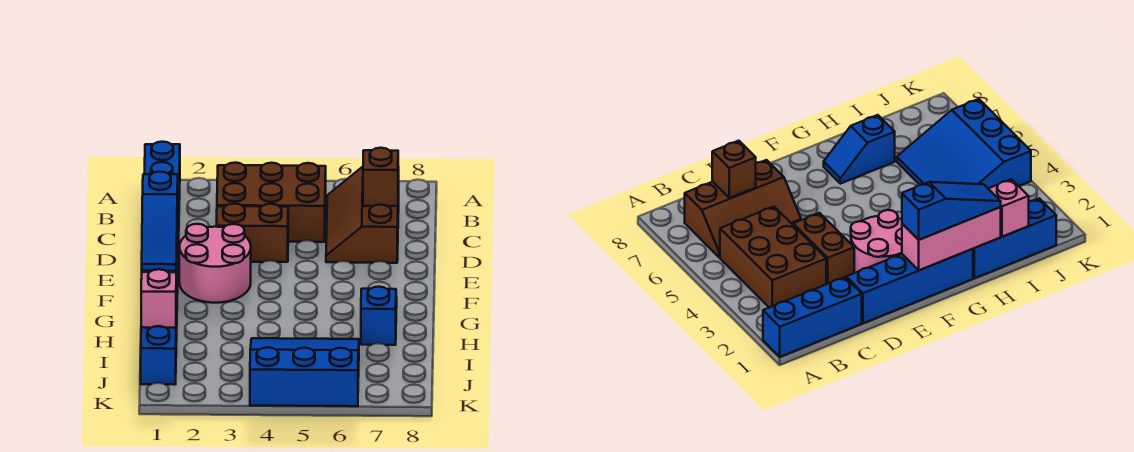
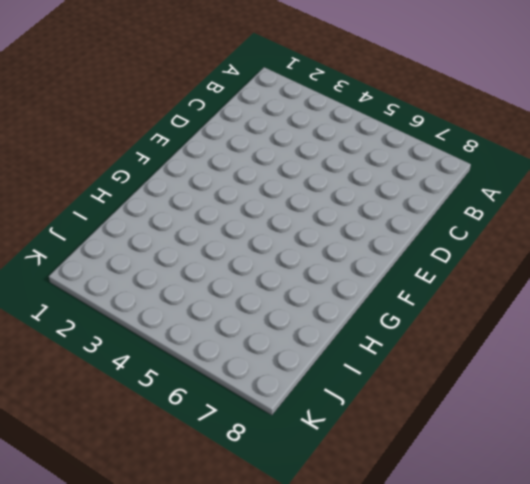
none -> blue 1x3 brick [144,142,180,206]
none -> brown 2x3 brick [217,163,326,242]
none -> brown 2x3 slope [326,167,399,263]

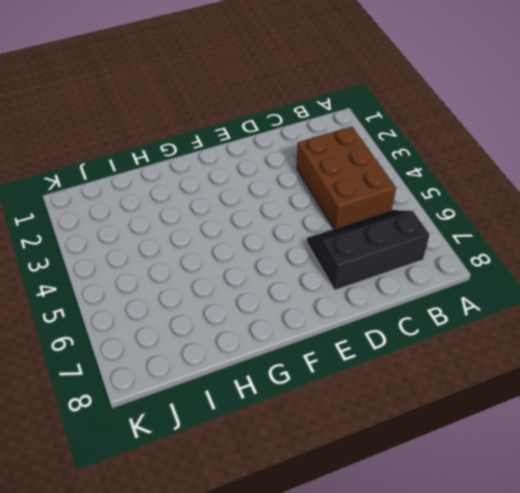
black 2x3 slope [307,210,430,290] -> brown 2x3 slope [326,167,399,263]
none -> blue 1x3 brick [144,142,180,206]
none -> blue 1x4 brick [846,249,973,323]
none -> brown 1x2 brick [216,204,288,262]

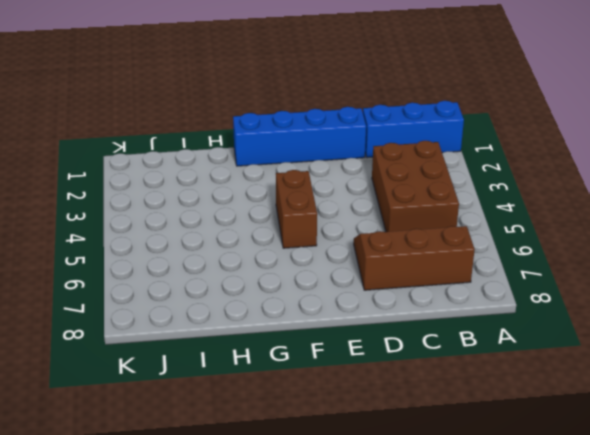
brown 1x2 brick [276,170,317,248] -> brown 1x2 brick moved to [216,204,288,262]
none -> pink 2x2 round brick [179,224,251,303]
none -> blue 1x2 slope [361,287,397,345]
none -> blue 1x3 brick [141,305,177,385]

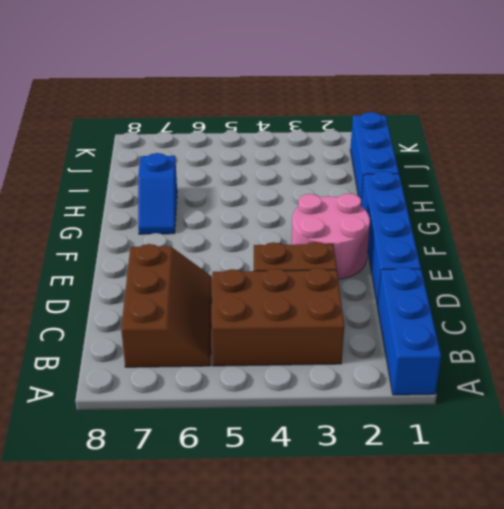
none -> blue 3x3 slope [250,338,359,406]
none -> brown 1x1 brick [363,148,398,206]
none -> pink 1x3 brick [902,207,1001,270]

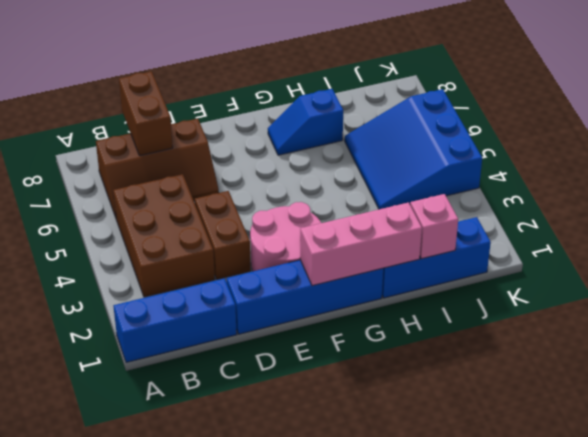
brown 1x2 brick [119,71,173,156] -> brown 1x1 brick [363,148,398,206]
none -> blue 1x3 slope [142,172,178,271]

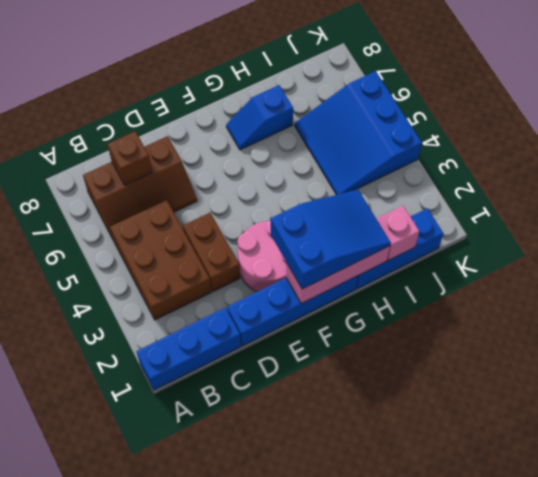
blue 2x3 slope [271,190,391,289] -> blue 1x3 slope [142,172,178,271]

